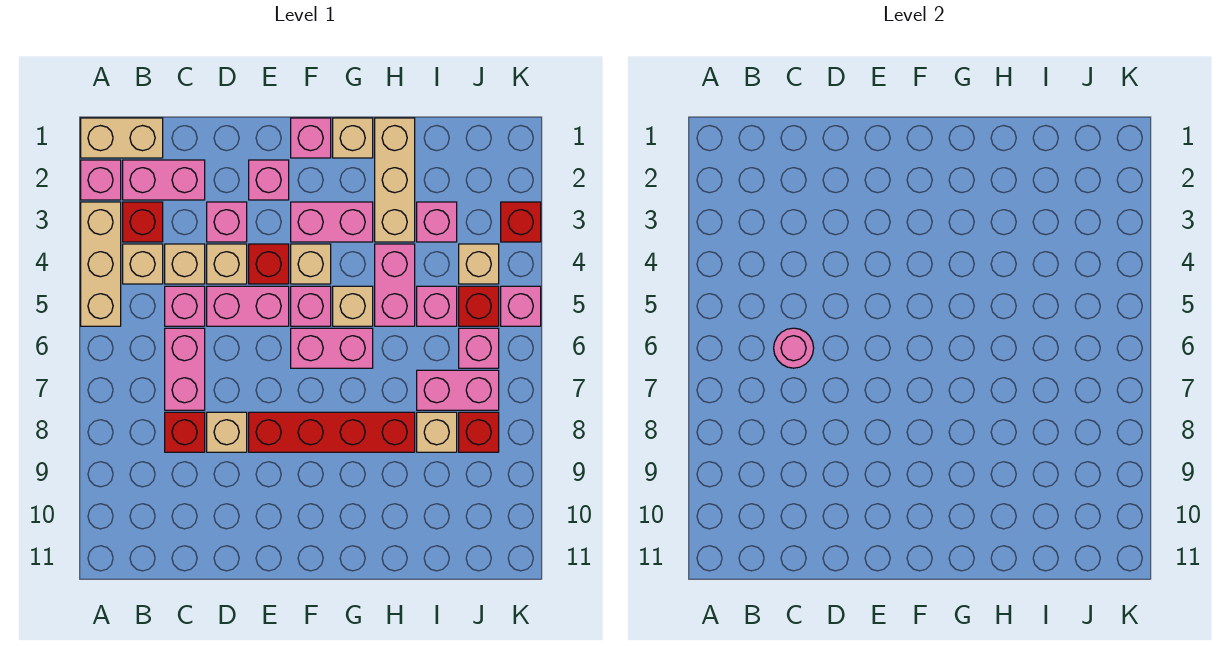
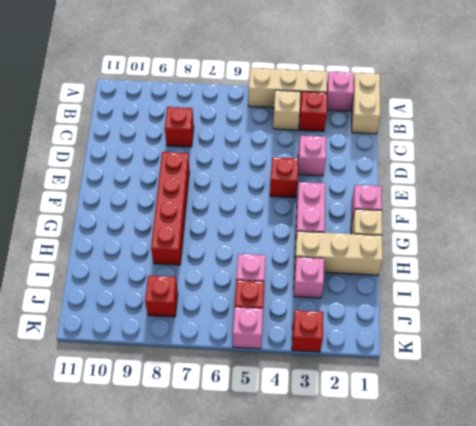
none -> pink 1x2 brick [123,160,205,200]
none -> tan 1x1 brick [165,244,205,284]
none -> pink 1x1 brick [165,286,205,326]
none -> pink 1x2 brick [165,328,205,410]

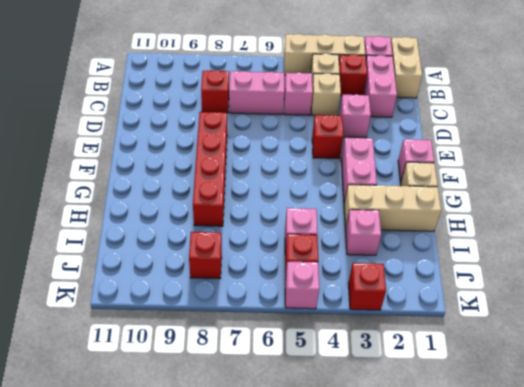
none -> tan 1x1 brick [207,244,247,284]
none -> pink 1x2 brick [207,286,289,326]
none -> tan 1x1 brick [207,412,247,452]
none -> pink 1x1 brick [249,160,289,200]

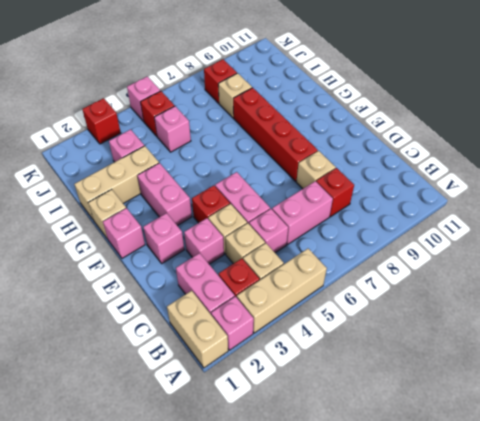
none -> tan 1x1 brick [291,244,331,284]
none -> pink 1x1 brick [291,286,331,326]
none -> pink 1x2 brick [291,328,373,368]
none -> tan 1x1 brick [333,286,373,326]

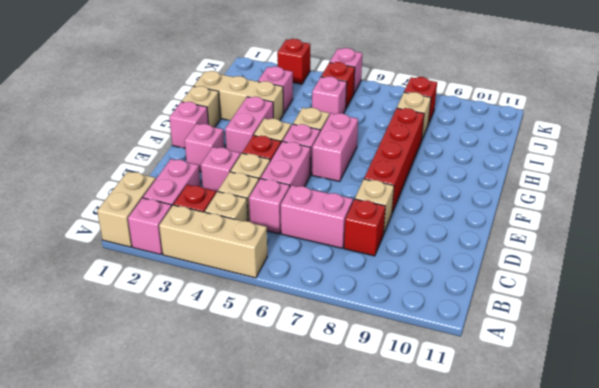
none -> pink 1x2 brick [375,244,415,326]
none -> pink 1x2 brick [417,370,499,410]
none -> tan 1x1 brick [459,244,499,284]
none -> pink 1x1 brick [459,328,499,368]

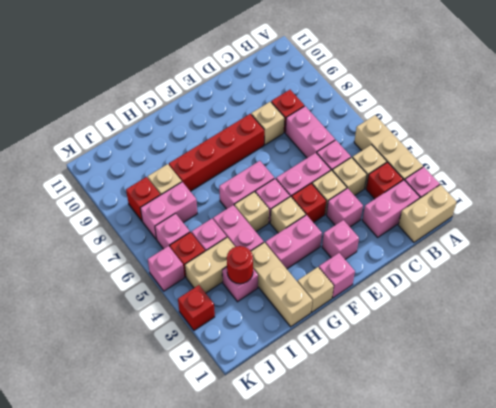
red 1x1 round brick [227,246,253,284] -> none
tan 1x2 brick [185,237,235,293] -> tan 1x1 brick [459,244,499,284]
none -> pink 1x1 round brick [774,328,814,368]

